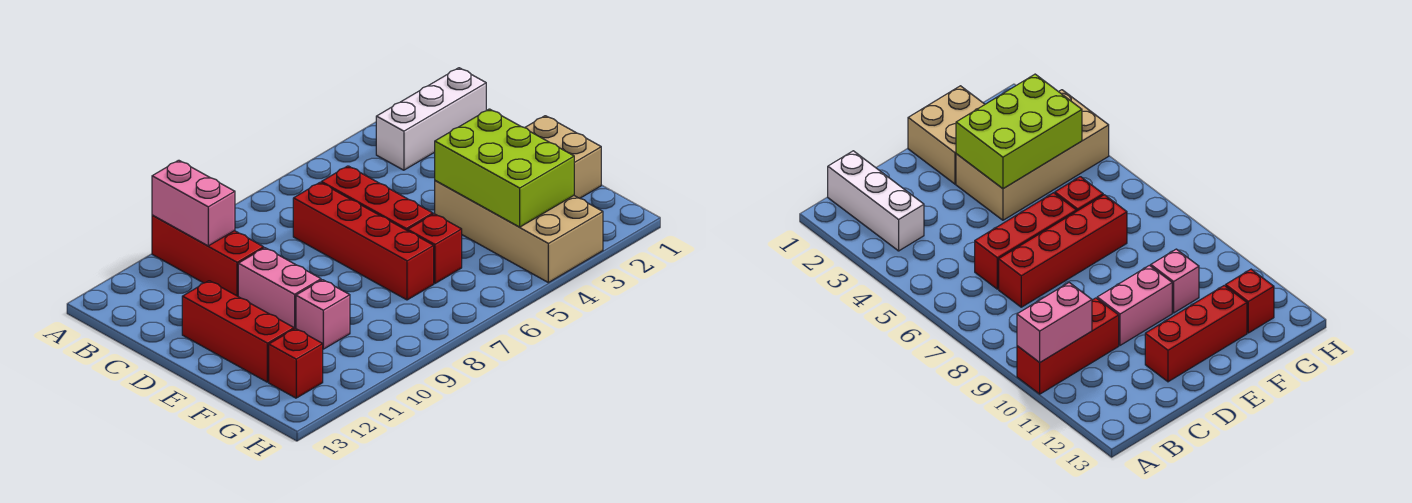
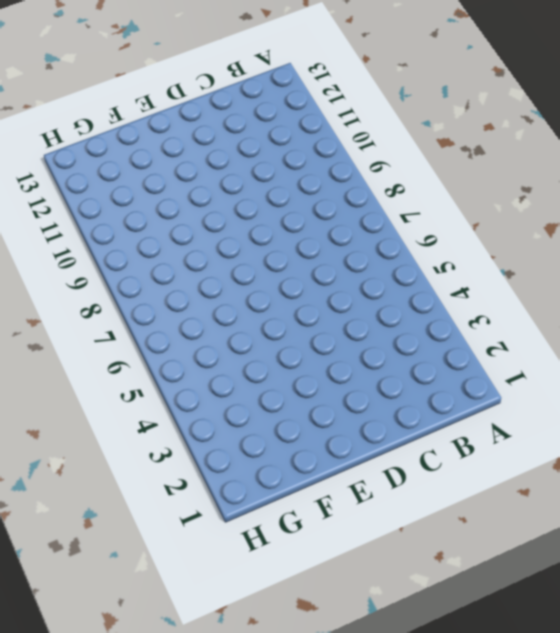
none -> red 1x3 brick [152,215,264,296]
none -> white 1x3 brick [376,68,486,170]
none -> red 1x3 brick [321,166,433,231]

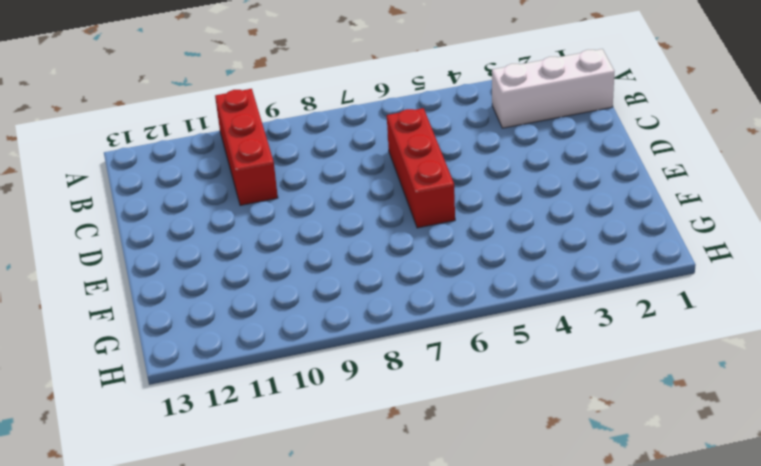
none -> red 1x4 brick [293,183,434,300]
none -> pink 1x2 brick [238,248,321,329]
none -> red 1x3 brick [182,281,294,382]

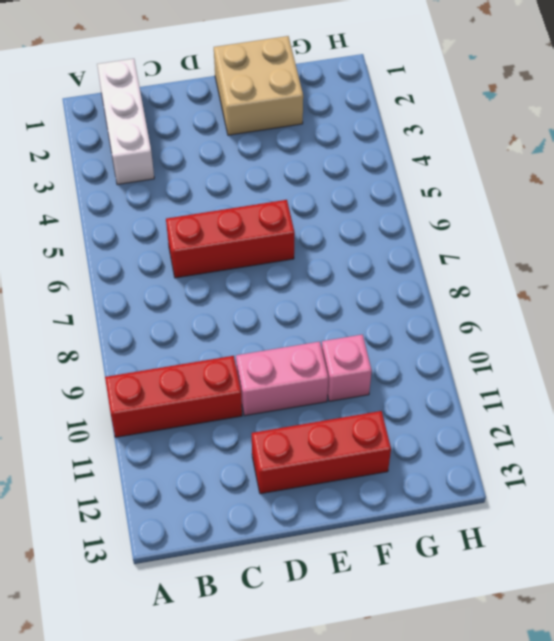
none -> red 1x4 brick [293,183,434,300]
none -> tan 2x4 brick [435,181,603,283]
none -> red 1x1 brick [408,214,462,283]

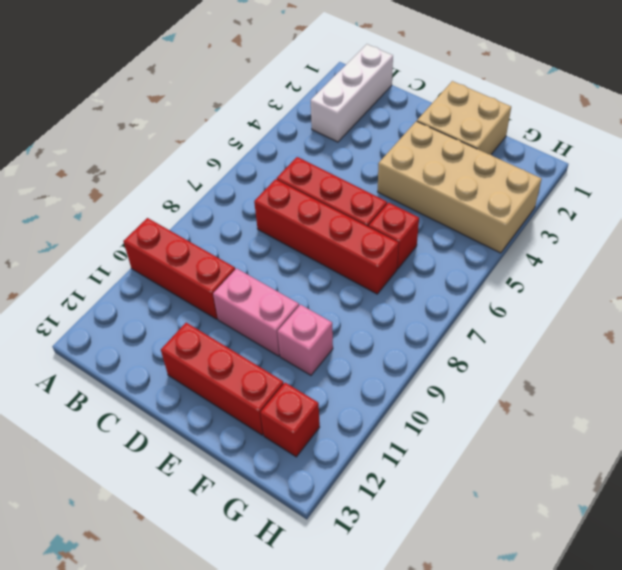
none -> pink 1x2 brick [152,160,235,246]
none -> lime 2x3 brick [435,109,574,227]

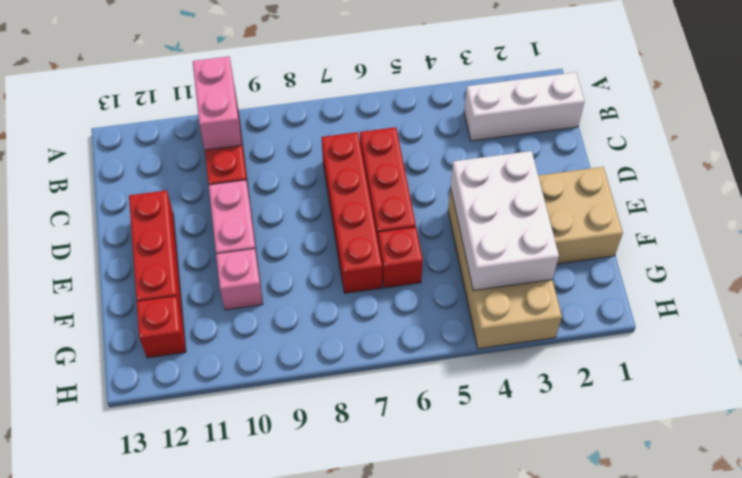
white 2x3 brick [450,151,559,291] -> lime 2x3 brick [435,109,574,227]

